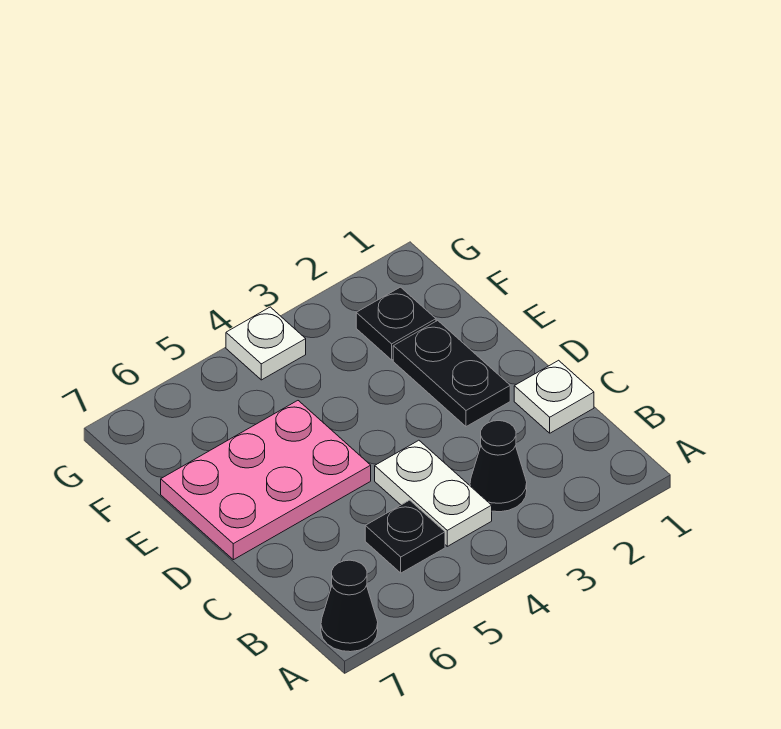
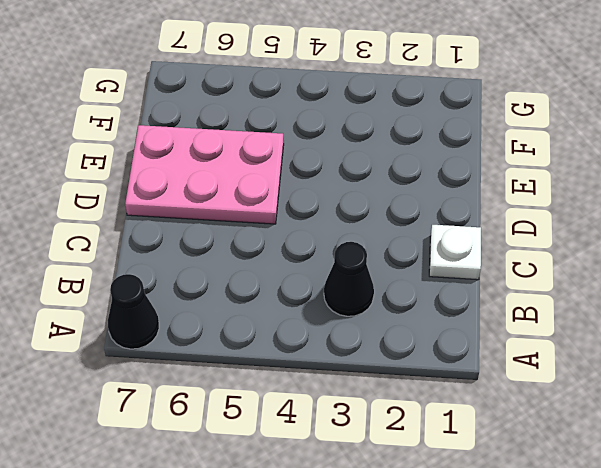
none -> white 1x2 plate [375,440,492,546]
none -> black 1x1 plate [365,500,445,573]

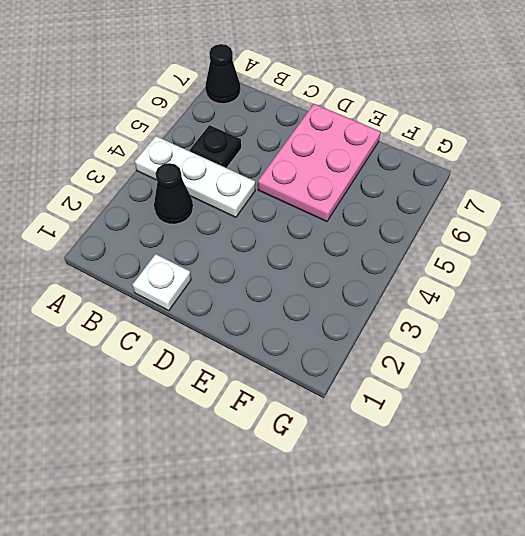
white 1x3 plate [135,136,255,217] -> white 1x2 plate [375,440,492,546]
none -> black 1x2 plate [393,320,510,427]
none -> black 1x1 plate [356,287,436,360]

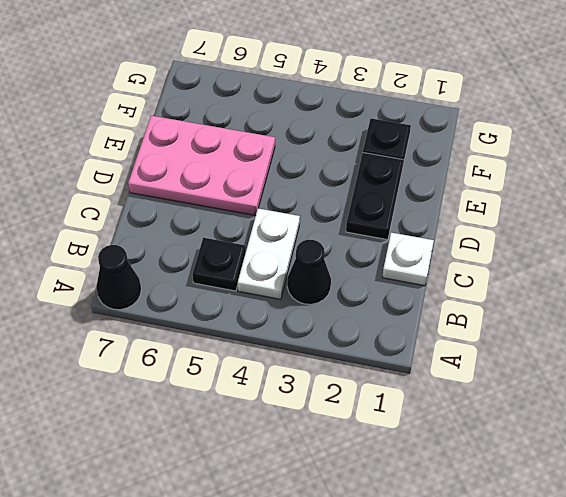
none -> white 1x1 plate [226,307,306,380]

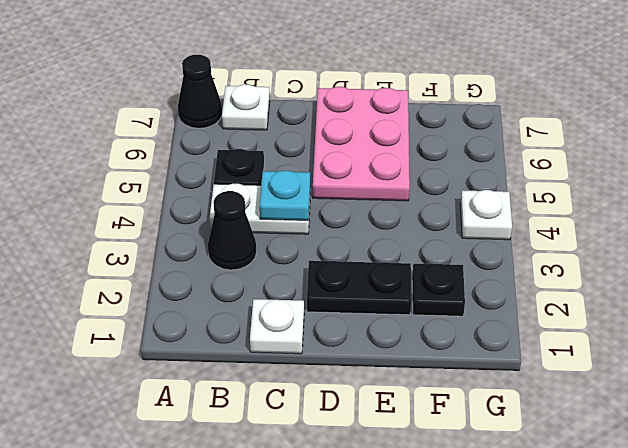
white 1x1 plate [222,84,270,130] -> none
cyan 1x1 plate [260,171,310,220] -> none

